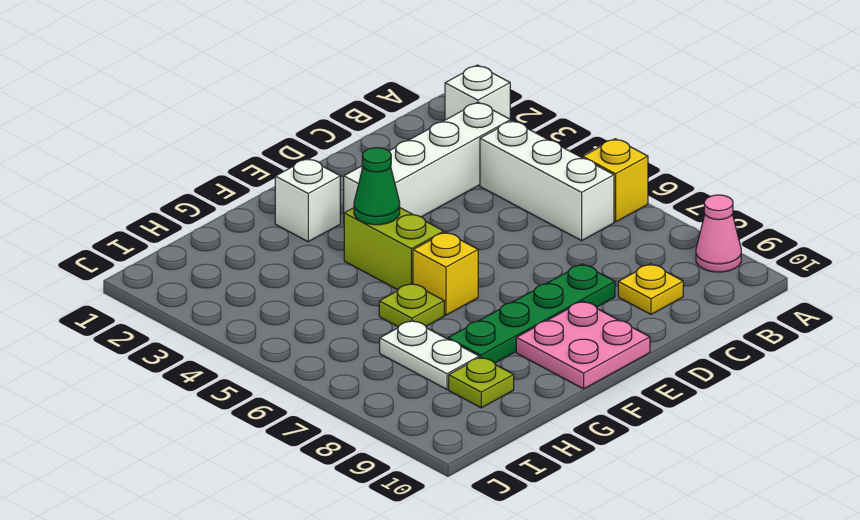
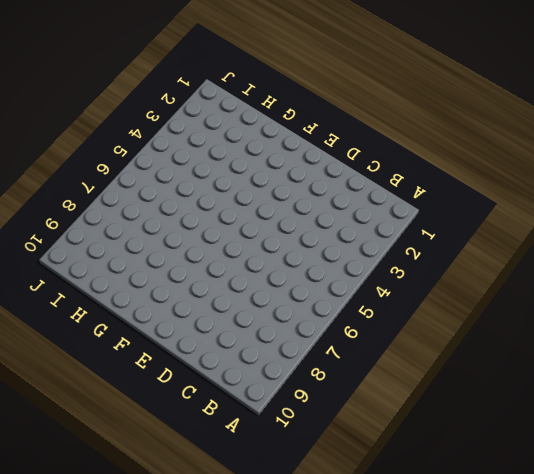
none -> white 1x1 brick [445,65,510,120]
none -> yellow 1x1 brick [583,139,648,222]
none -> pink 1x1 cone [696,195,741,272]

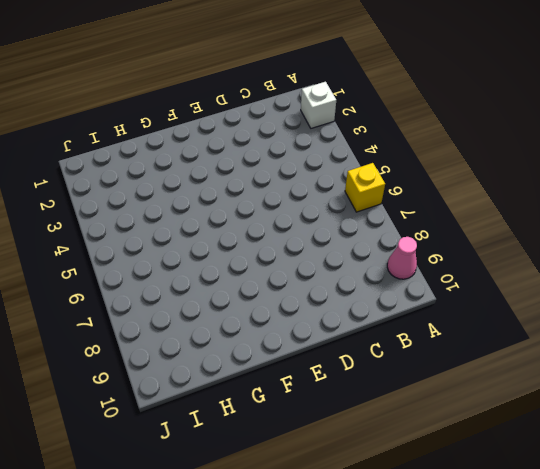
none -> white 1x4 brick [344,102,511,217]
none -> white 1x3 brick [480,121,614,241]
none -> yellow 1x1 plate [618,264,683,314]

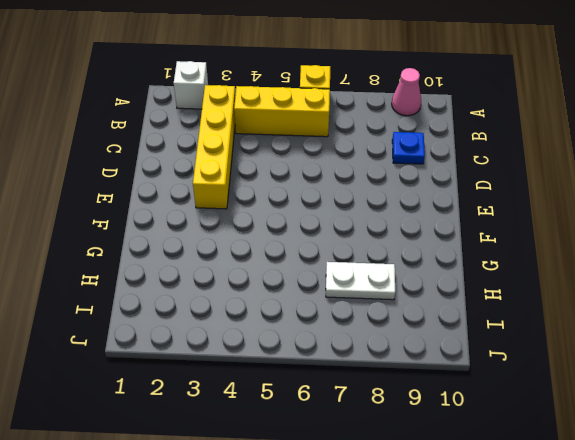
yellow 1x4 brick [193,85,236,209] -> white 1x4 brick [344,102,511,217]
yellow 1x3 brick [234,86,330,137] -> white 1x3 brick [480,121,614,241]
blue 1x1 plate [392,132,425,164] -> yellow 1x1 plate [618,264,683,314]
none -> green 1x4 plate [448,264,615,363]
none -> pink 2x2 plate [516,301,650,389]
none -> white 1x1 brick [275,158,340,242]

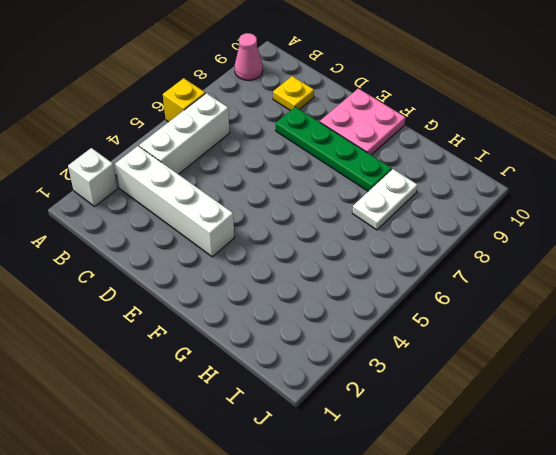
none -> white 1x1 brick [275,158,340,242]
none -> lime 1x2 brick [344,208,444,290]
none -> yellow 1x1 brick [413,232,478,315]

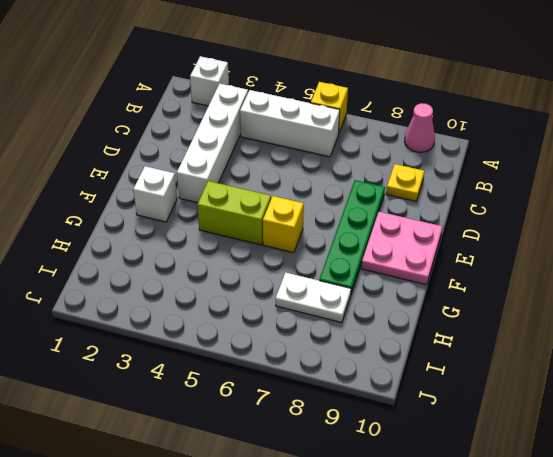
none -> lime 1x1 plate [379,283,444,327]
none -> lime 1x1 plate [449,357,514,408]
none -> green 1x1 cone [354,148,400,225]

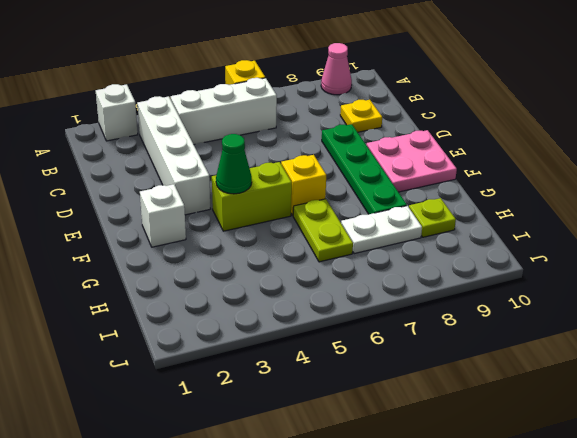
lime 1x2 plate [293,199,353,262] -> lime 1x1 plate [379,283,444,327]

